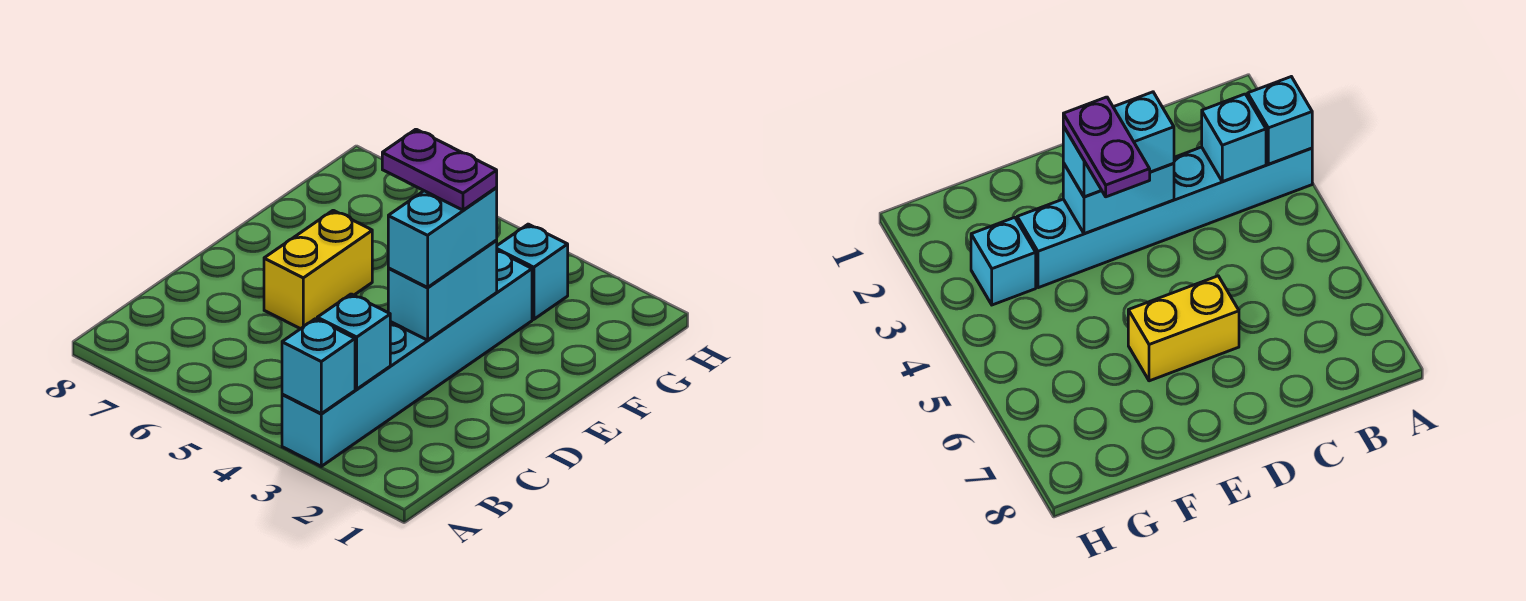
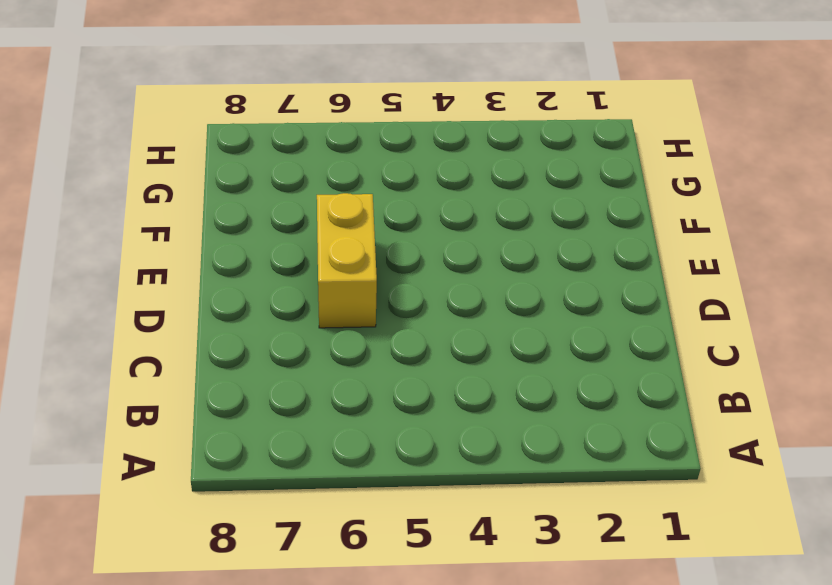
none -> cyan 1x6 brick [282,251,532,466]
none -> cyan 1x1 brick [497,224,568,319]

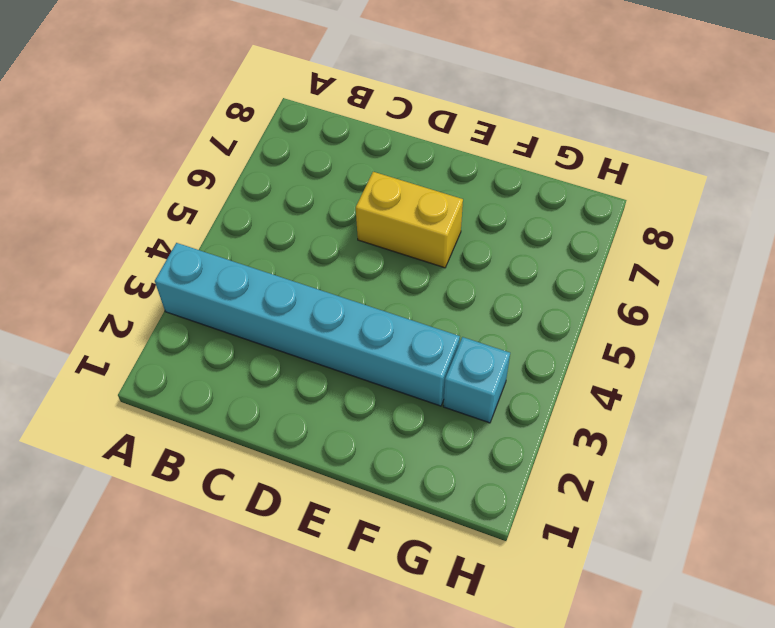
none -> cyan 1x1 brick [282,319,355,414]
none -> cyan 1x1 brick [317,294,390,389]

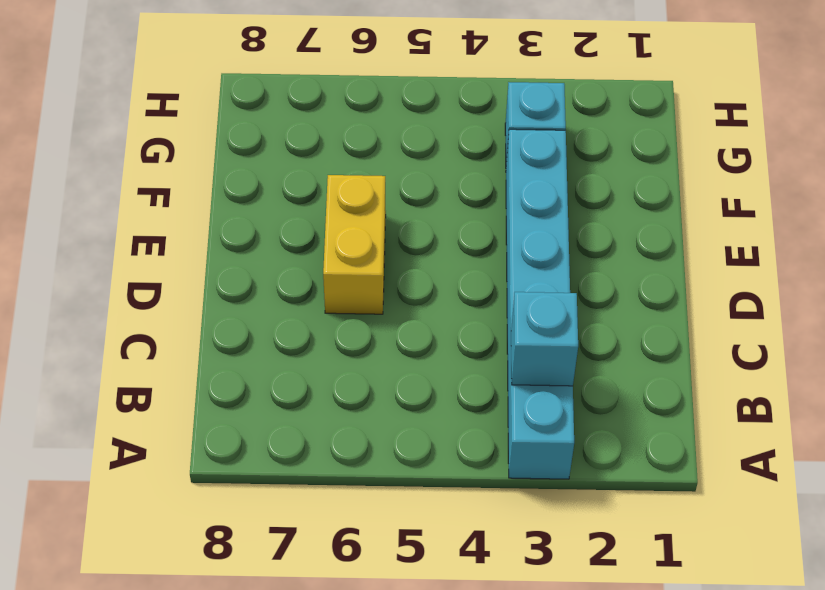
none -> cyan 1x1 brick [282,319,355,414]
none -> cyan 1x2 brick [388,241,497,340]

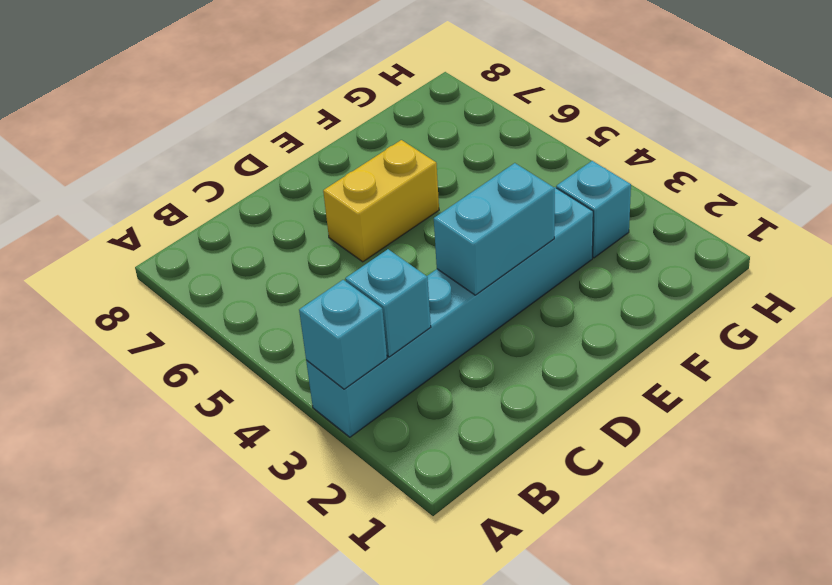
none -> cyan 1x2 brick [388,188,497,287]
none -> purple 1x2 plate [382,129,497,210]

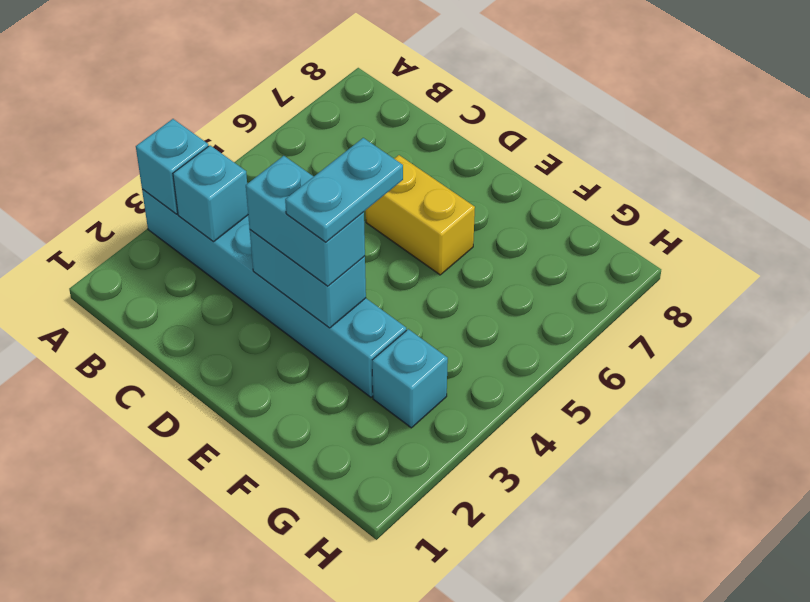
cyan 1x2 plate [285,138,403,242] -> purple 1x2 plate [382,129,497,210]

